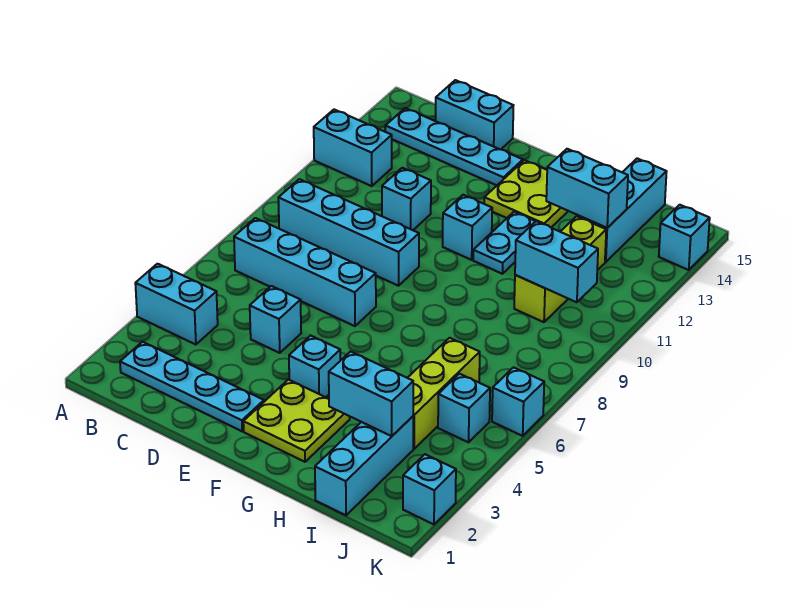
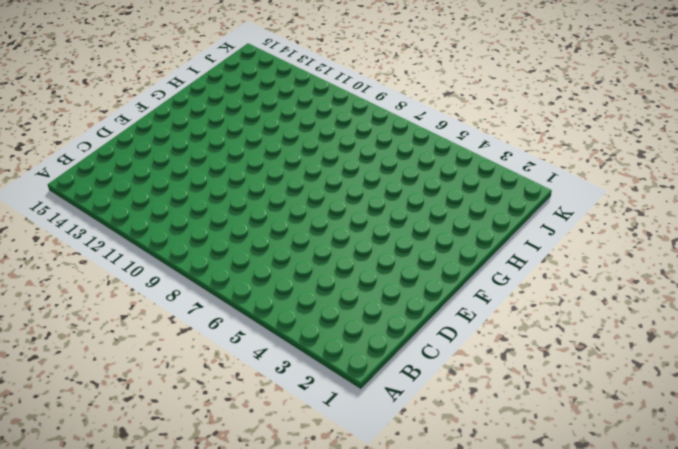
none -> cyan 1x2 brick [135,264,218,345]
none -> cyan 1x2 brick [314,110,392,186]
none -> cyan 1x4 plate [120,342,264,431]

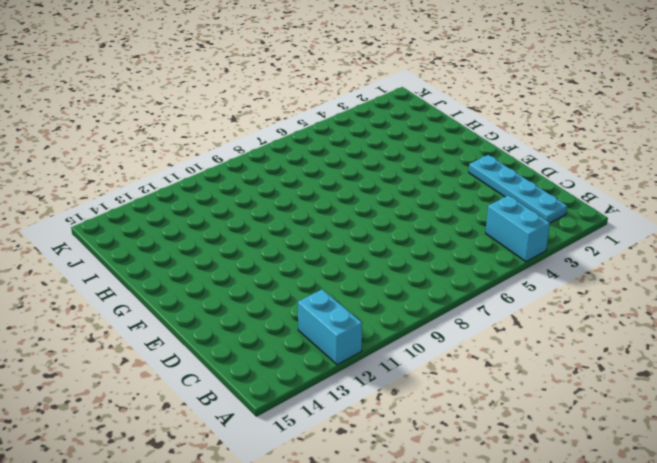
none -> cyan 1x4 brick [234,218,376,326]
none -> cyan 1x4 brick [278,179,419,286]
none -> cyan 1x4 plate [385,108,523,185]

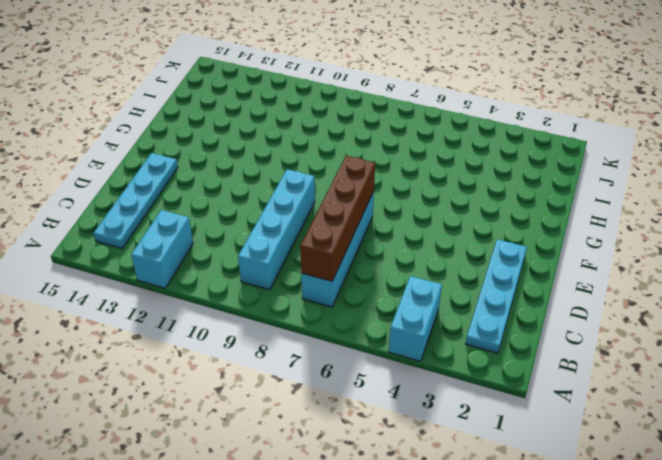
brown 1x4 brick [300,156,375,281] -> none
none -> cyan 1x2 brick [436,80,514,149]
none -> cyan 1x1 brick [250,286,301,353]
none -> cyan 1x1 brick [382,168,431,230]

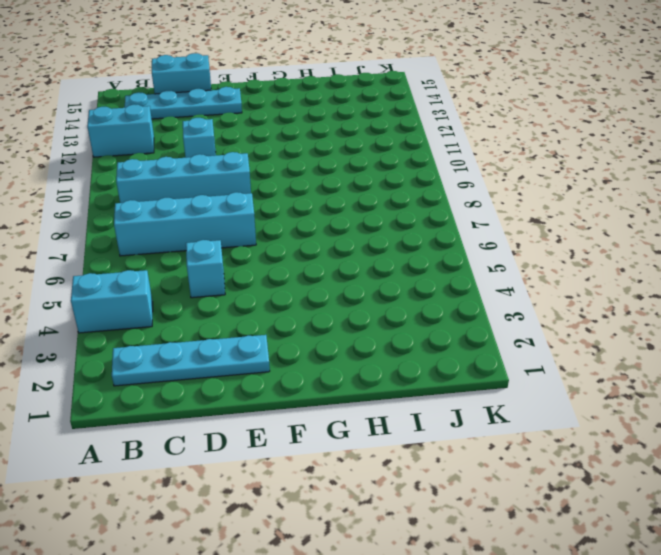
none -> lime 2x2 plate [243,380,350,462]
none -> cyan 1x1 brick [289,336,340,397]
none -> cyan 1x1 brick [443,195,492,260]

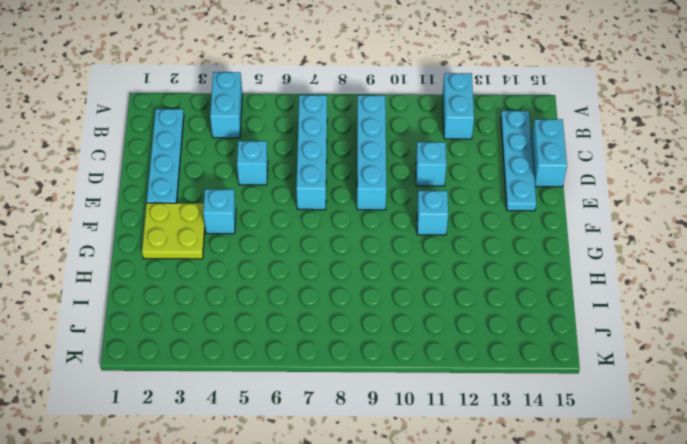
none -> lime 2x2 plate [484,160,568,227]
none -> cyan 1x2 plate [473,212,536,274]
none -> cyan 1x3 brick [315,416,413,515]

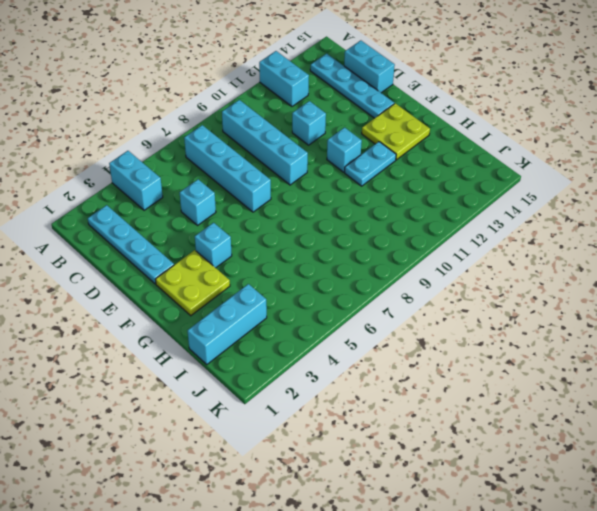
none -> lime 1x3 brick [408,338,480,449]
none -> lime 1x3 brick [514,216,606,322]
none -> cyan 1x3 brick [577,158,667,262]

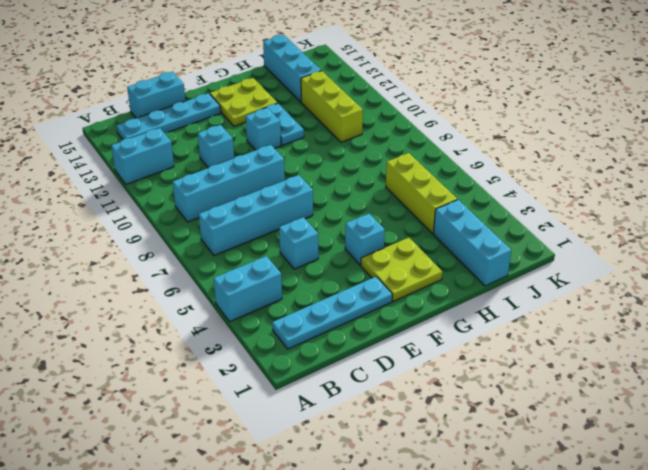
none -> cyan 1x1 brick [438,374,490,442]
none -> cyan 1x1 brick [403,454,456,524]
none -> cyan 1x1 brick [492,367,544,436]

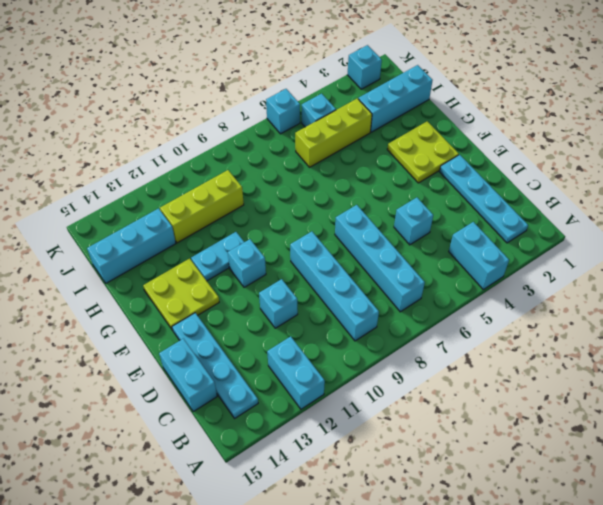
none -> cyan 1x1 brick [289,336,340,397]
none -> cyan 1x1 brick [659,205,710,270]
none -> cyan 1x2 brick [329,351,413,436]

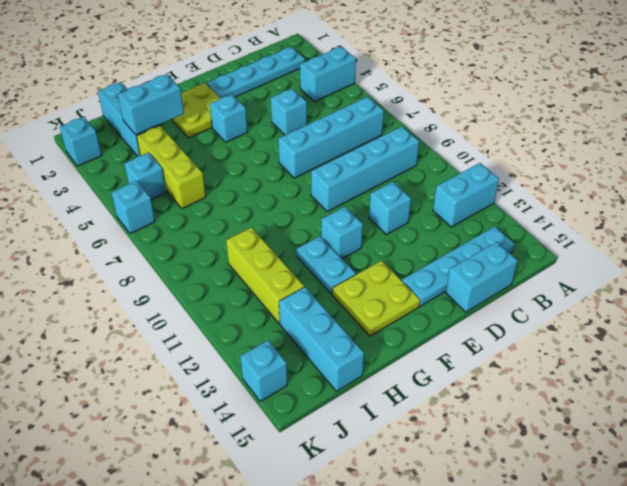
none -> cyan 1x2 brick [546,149,628,228]
none -> cyan 1x2 brick [515,221,598,302]

